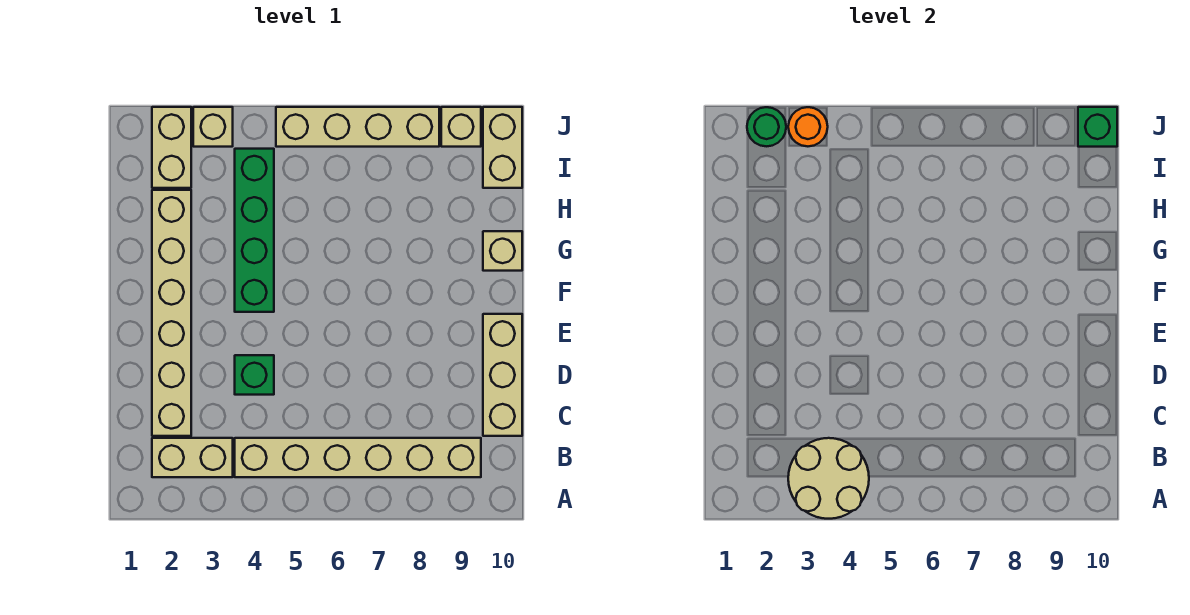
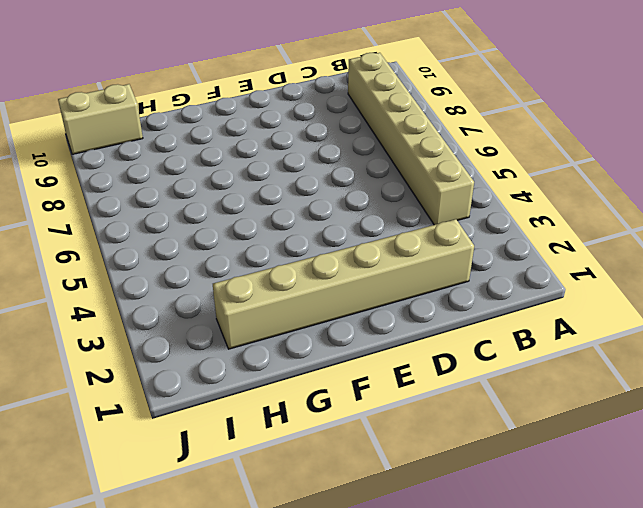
none -> tan 1x2 brick [152,438,233,477]
none -> tan 1x3 brick [483,314,522,436]
none -> green 1x1 brick [235,355,274,395]

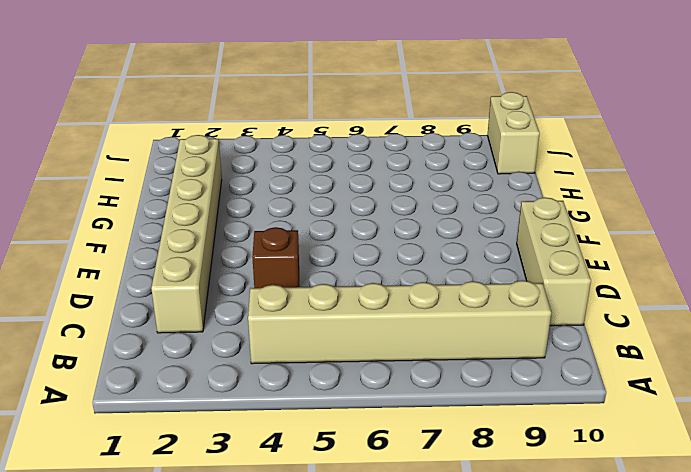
brown 1x1 brick [252,227,299,288] -> green 1x1 brick [235,355,274,395]
none -> tan 1x2 brick [152,438,233,477]
none -> green 1x4 brick [235,149,274,312]
none -> tan 1x1 brick [483,231,522,271]

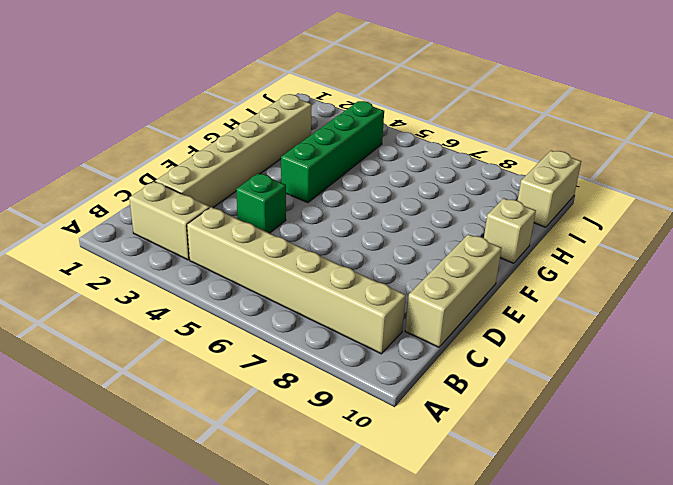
none -> tan 1x2 brick [152,107,191,188]
none -> tan 1x1 brick [193,107,233,147]
none -> tan 1x4 brick [276,107,439,147]

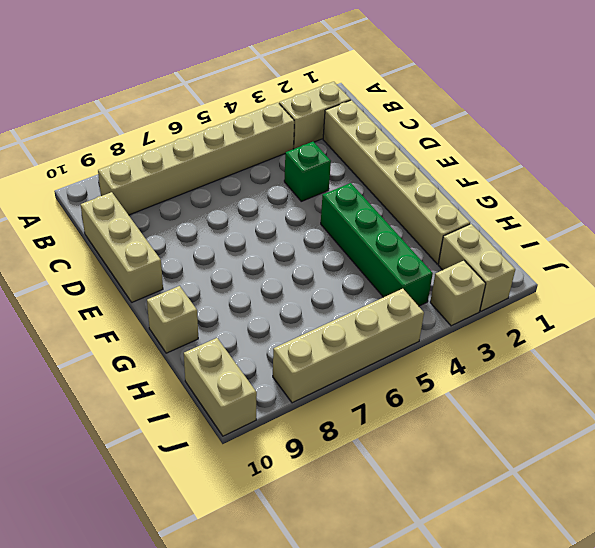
none -> tan 1x1 brick [441,107,481,147]
none -> tan 2x2 round brick [788,438,869,519]
none -> green 1x1 round brick [747,107,786,146]

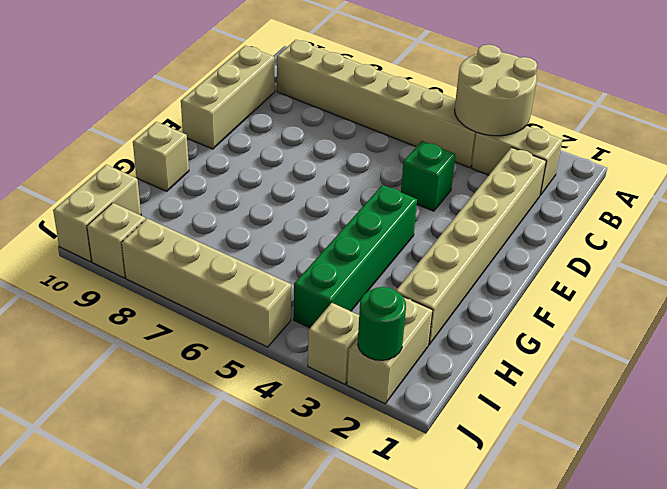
none -> orange 1x1 round brick [788,107,828,146]
none -> green 1x1 brick [1078,107,1117,147]

